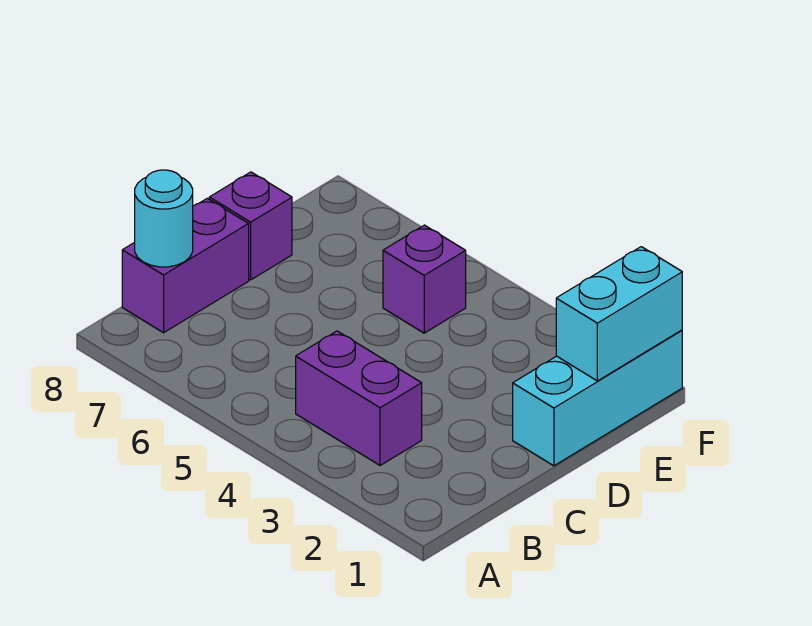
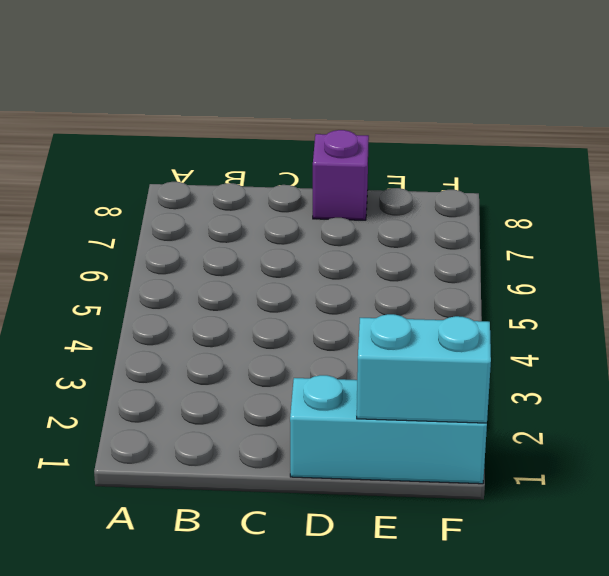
none -> purple 1x2 brick [296,331,422,465]
none -> purple 1x2 brick [122,198,249,333]

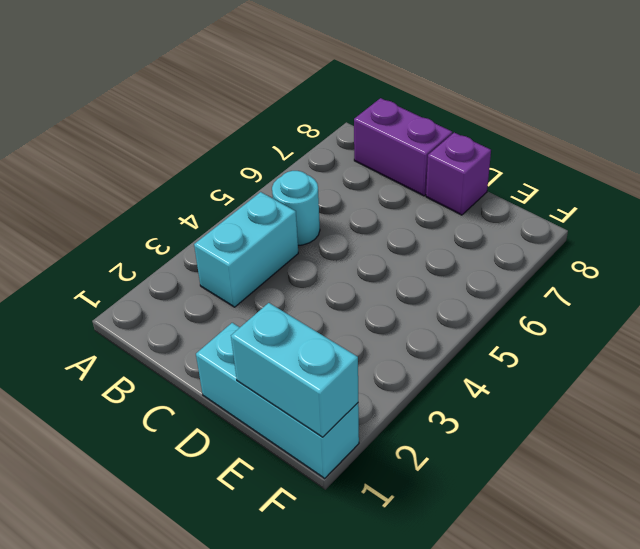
cyan 1x2 brick [194,192,298,307] -> purple 1x2 brick [296,331,422,465]
cyan 1x1 round brick [272,171,320,245] -> cyan 1x1 round brick moved to [135,170,193,267]
none -> purple 1x1 brick [383,225,466,333]

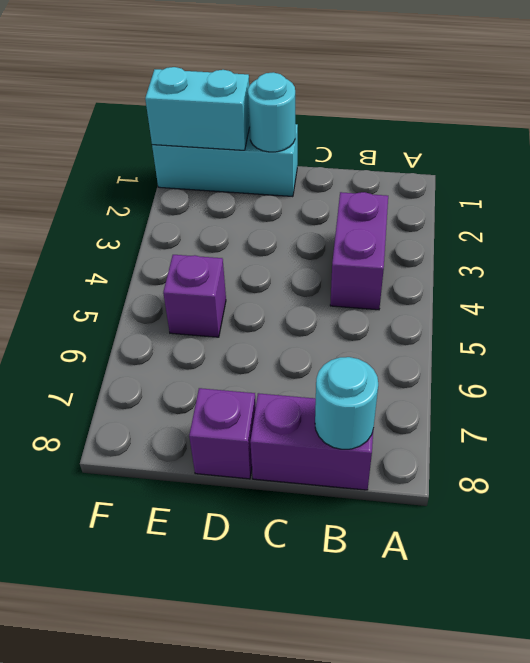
cyan 1x1 round brick [248,72,295,152] -> none

